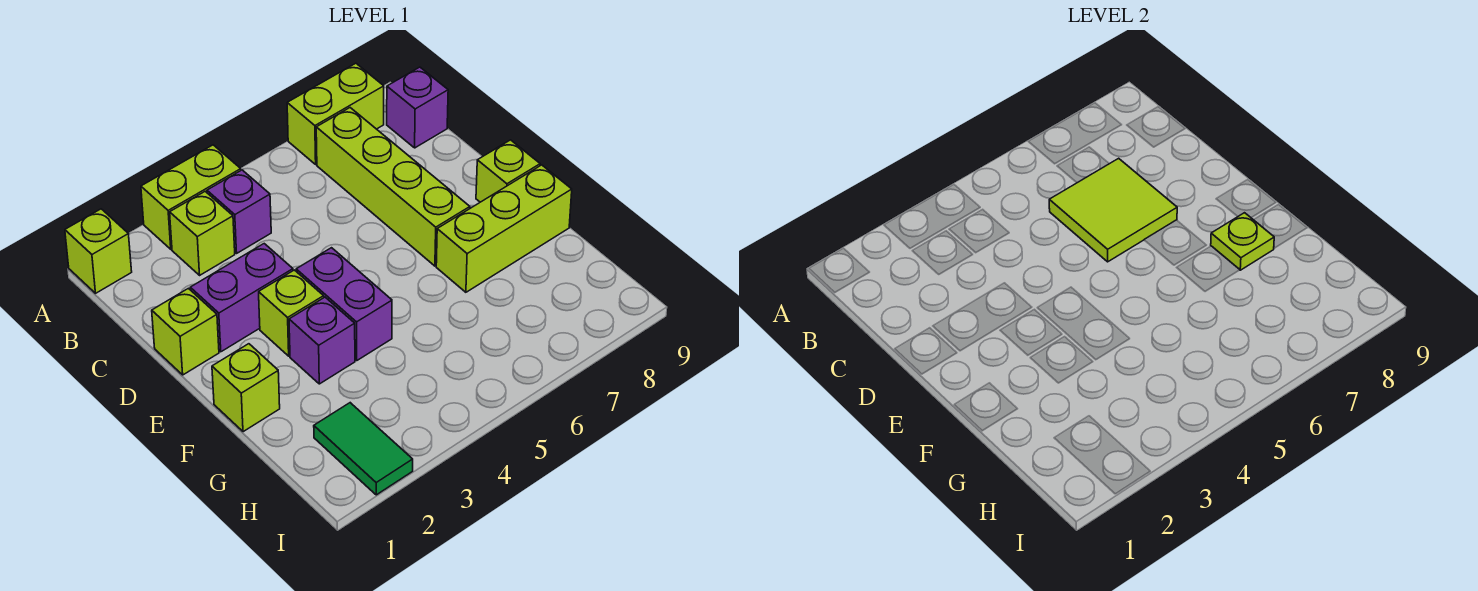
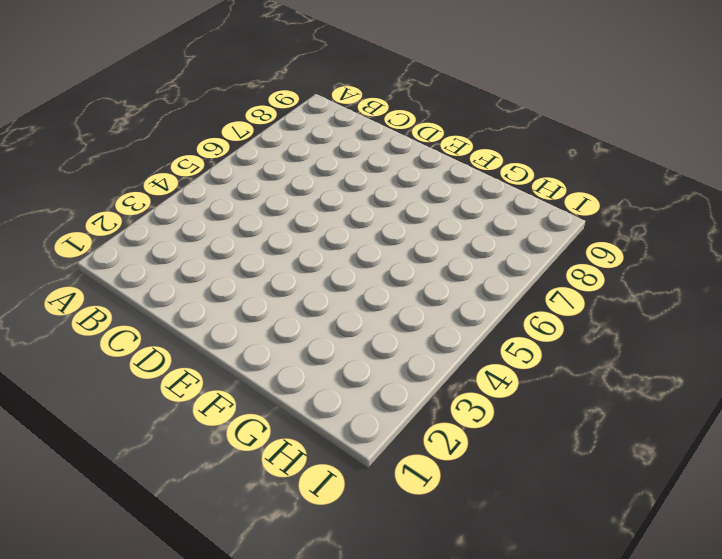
none -> lime 1x1 brick [65,209,132,293]
none -> lime 1x2 brick [141,145,241,249]
none -> lime 1x2 brick [287,63,384,164]

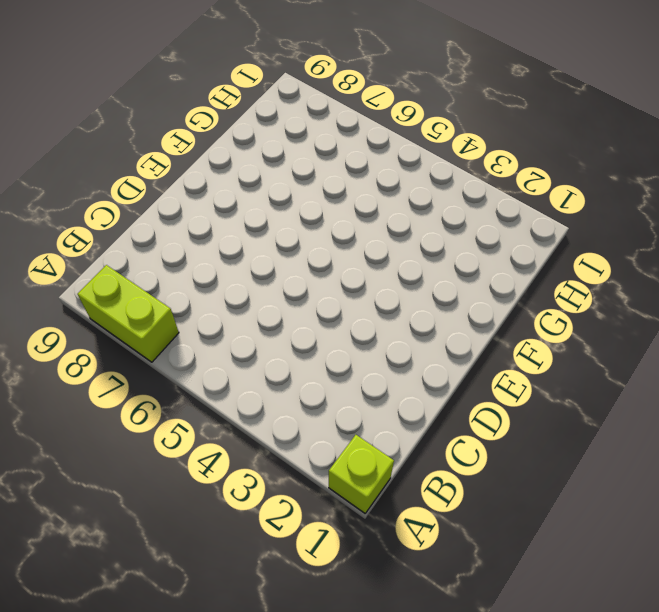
none -> lime 1x2 brick [141,145,241,249]
none -> lime 1x1 brick [170,191,235,275]
none -> purple 1x1 brick [207,170,271,253]

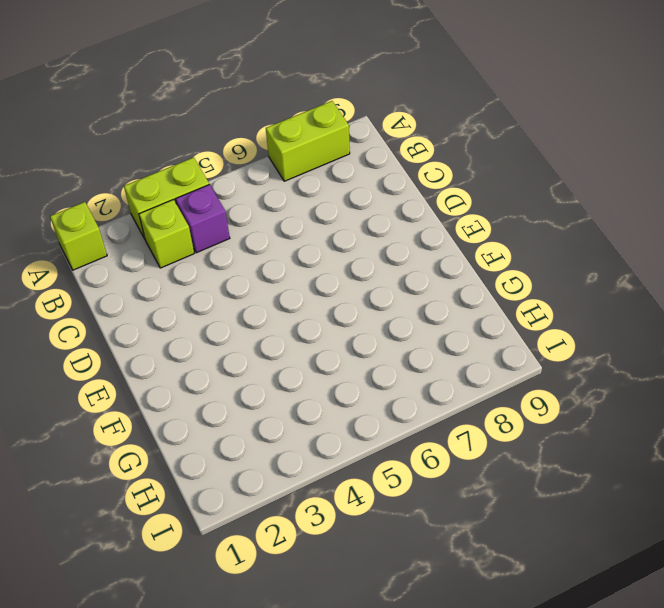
none -> lime 1x4 brick [316,108,470,266]
none -> purple 1x1 brick [387,67,448,148]
none -> lime 1x1 brick [152,288,219,375]

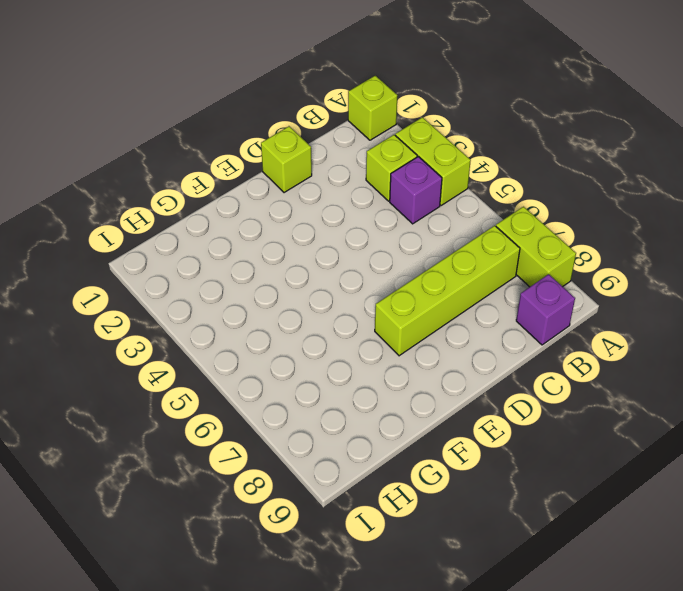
none -> purple 1x2 brick [190,244,293,352]
none -> lime 1x1 brick [259,270,324,356]
none -> purple 1x2 brick [296,248,392,360]

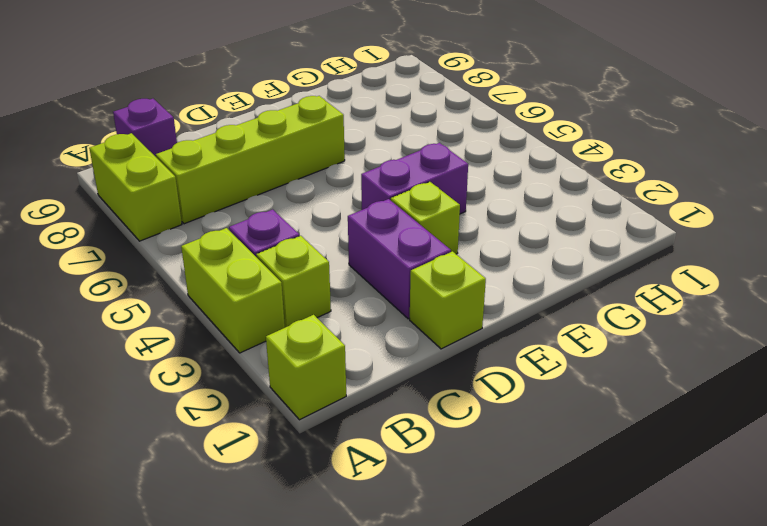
none -> lime 1x1 brick [476,140,540,202]
none -> lime 1x1 brick [212,344,280,432]
none -> purple 1x1 brick [289,297,355,384]

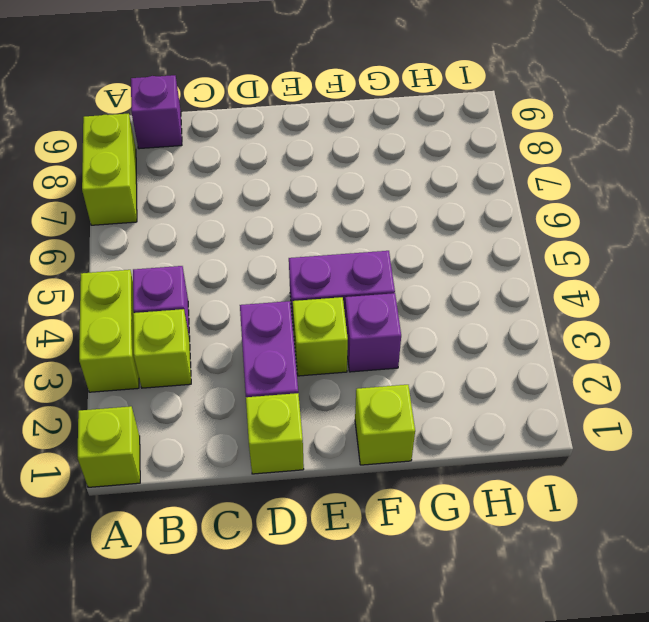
none -> lime 1x4 brick [316,108,470,266]
none -> lime 1x1 brick [476,140,540,202]
none -> lime 1x3 brick [436,165,572,292]

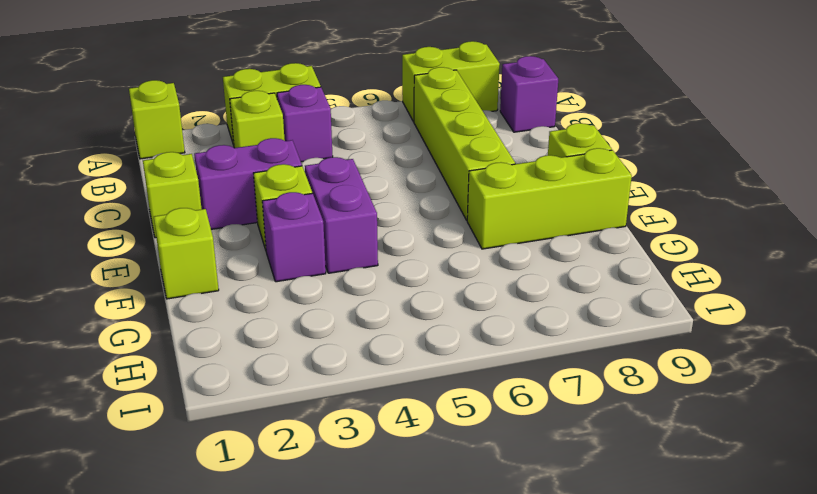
none -> green 1x2 tile [314,403,413,495]
none -> lime 2x2 tile [1049,158,1177,262]
none -> lime 1x1 plate [1211,213,1274,270]

